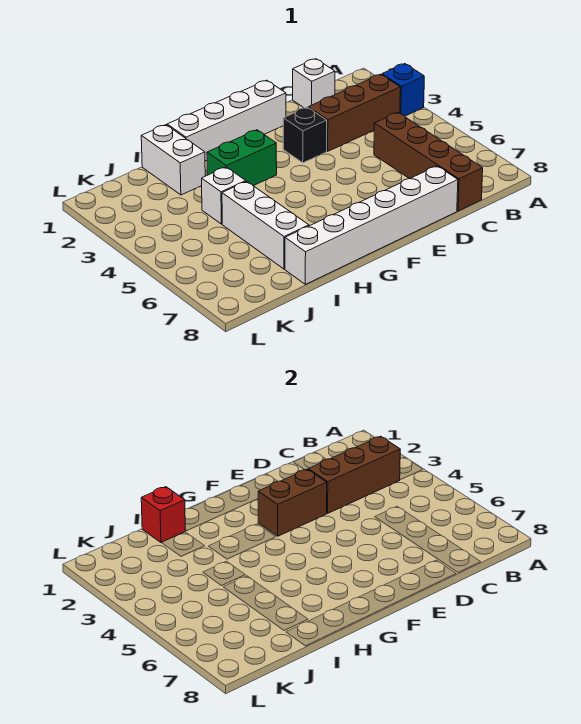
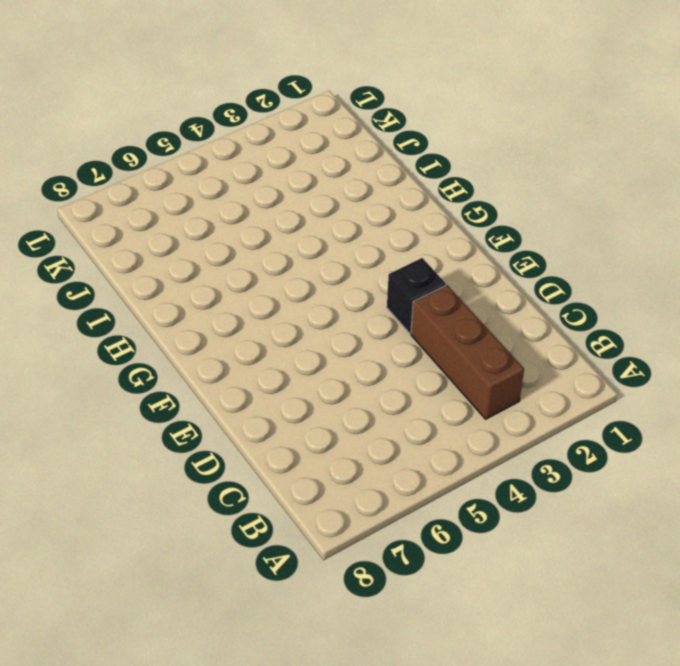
none -> blue 1x1 brick [382,64,424,116]
none -> white 1x1 brick [293,59,335,108]
none -> brown 1x4 brick [374,112,483,211]

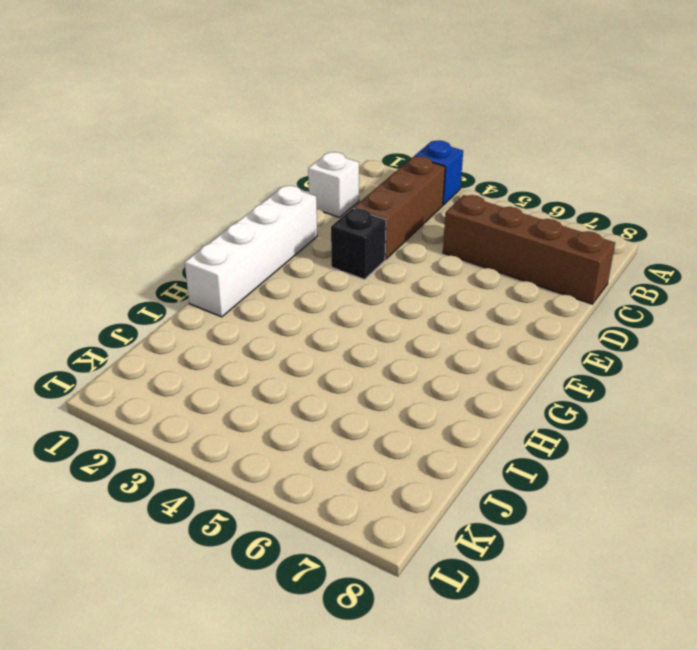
none -> white 1x6 brick [285,166,458,284]
none -> green 1x2 brick [207,130,277,186]
none -> white 1x2 brick [141,125,205,195]

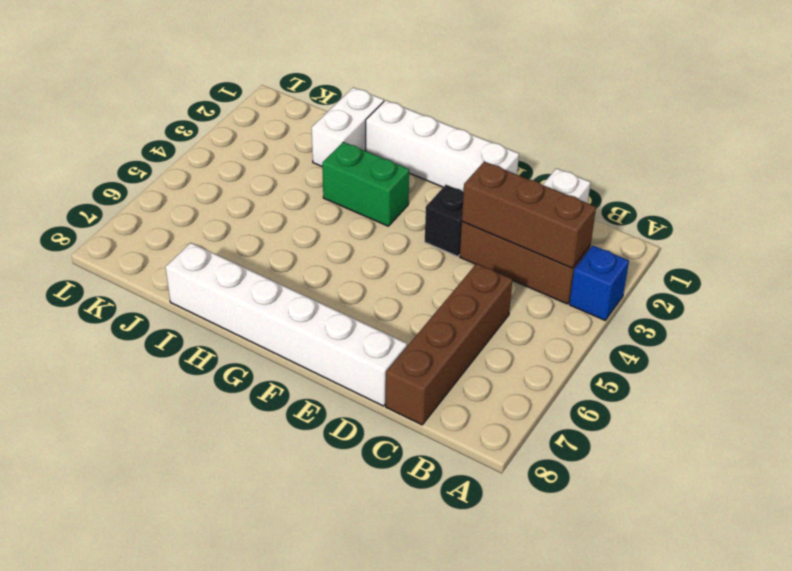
none -> white 1x1 brick [202,167,246,224]
none -> white 1x3 brick [222,181,309,269]
none -> brown 1x2 brick [258,469,327,536]

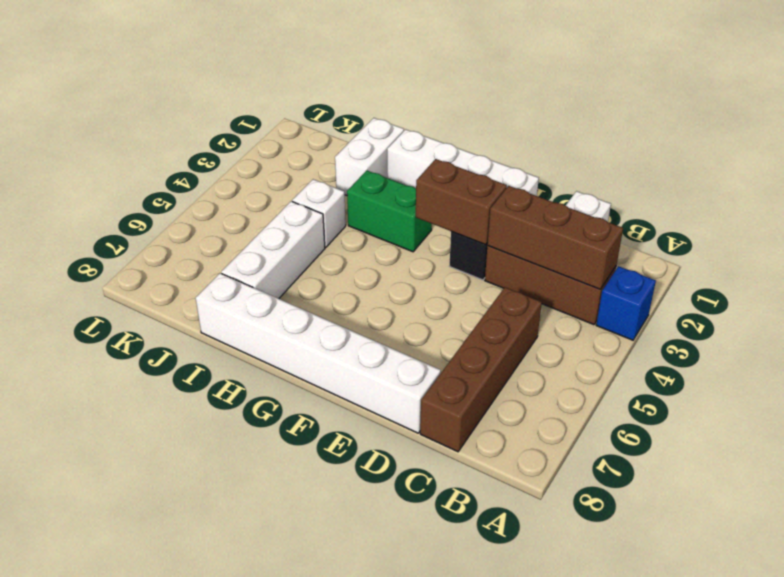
none -> red 1x1 brick [141,487,185,543]

